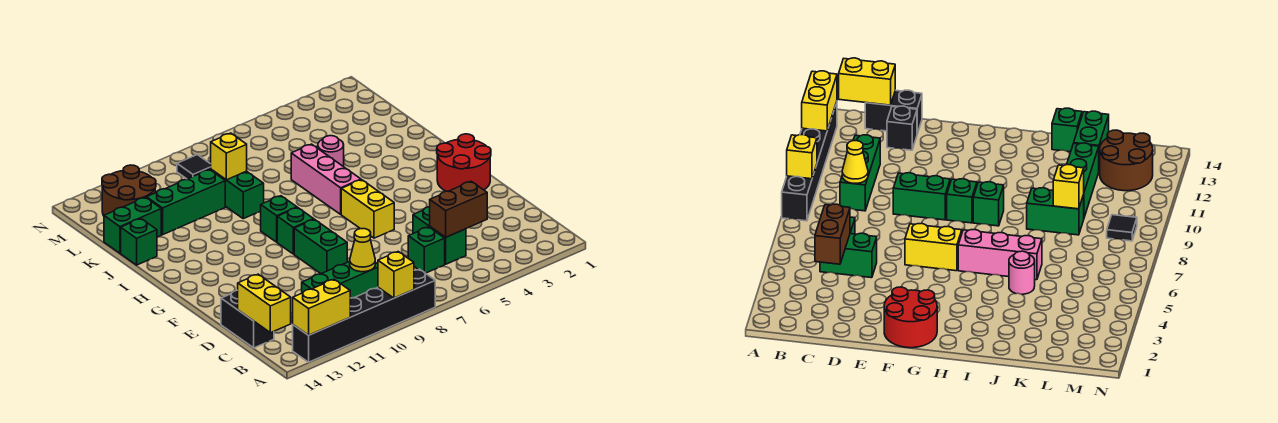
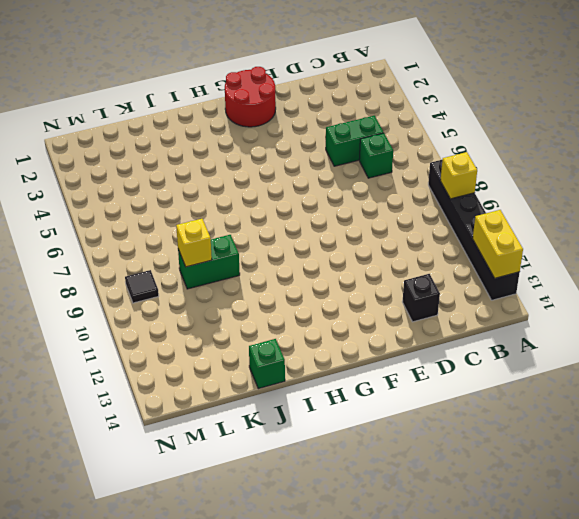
none -> green 1x3 brick [302,261,378,298]
none -> black 1x2 brick [221,290,274,348]
none -> green 1x2 brick [294,219,347,274]

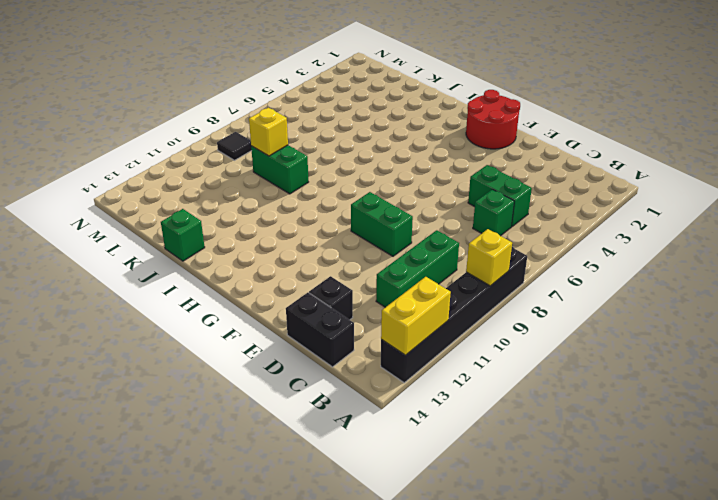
none -> yellow 1x2 brick [341,180,394,238]
none -> green 1x1 brick [277,208,314,254]
none -> pink 1x3 brick [291,144,361,214]

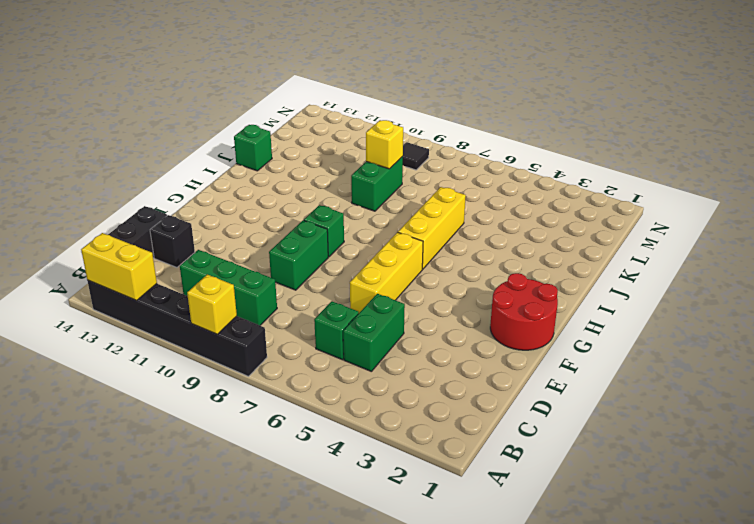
yellow 1x3 brick [350,232,423,313] -> yellow 1x2 brick [341,180,394,238]
yellow 1x3 brick [398,187,466,269] -> pink 1x3 brick [291,144,361,214]
none -> green 1x1 brick [261,196,297,242]
none -> pink 1x1 round brick [318,136,344,167]
none -> green 1x3 brick [147,170,225,235]

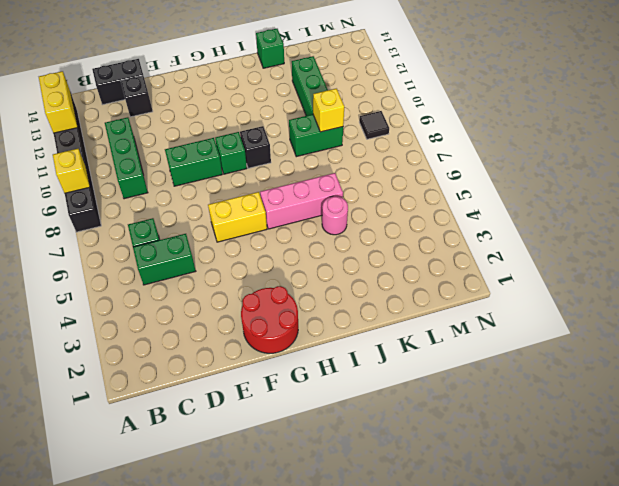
black 1x1 brick [240,126,271,168] -> green 1x1 brick [261,196,297,242]
none -> green 1x2 brick [104,197,161,253]
none -> brown 2x2 round brick [102,165,156,216]
none -> yellow 1x2 brick [238,274,291,333]

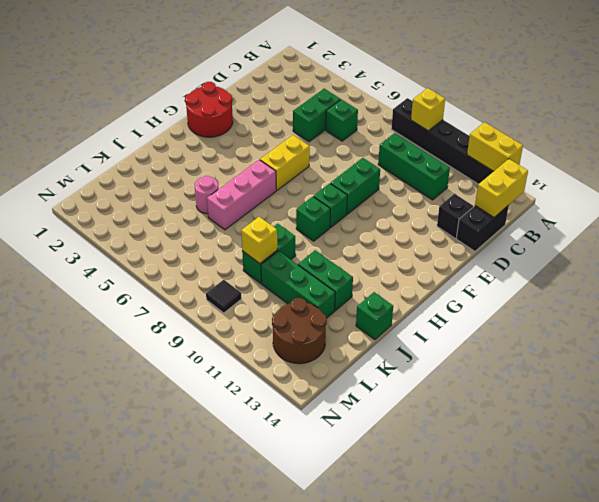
green 1x2 brick [298,250,353,311] -> green 1x2 brick moved to [104,197,161,253]
none -> brown 1x2 brick [430,181,487,237]
none -> yellow 1x1 cone [350,229,375,272]

